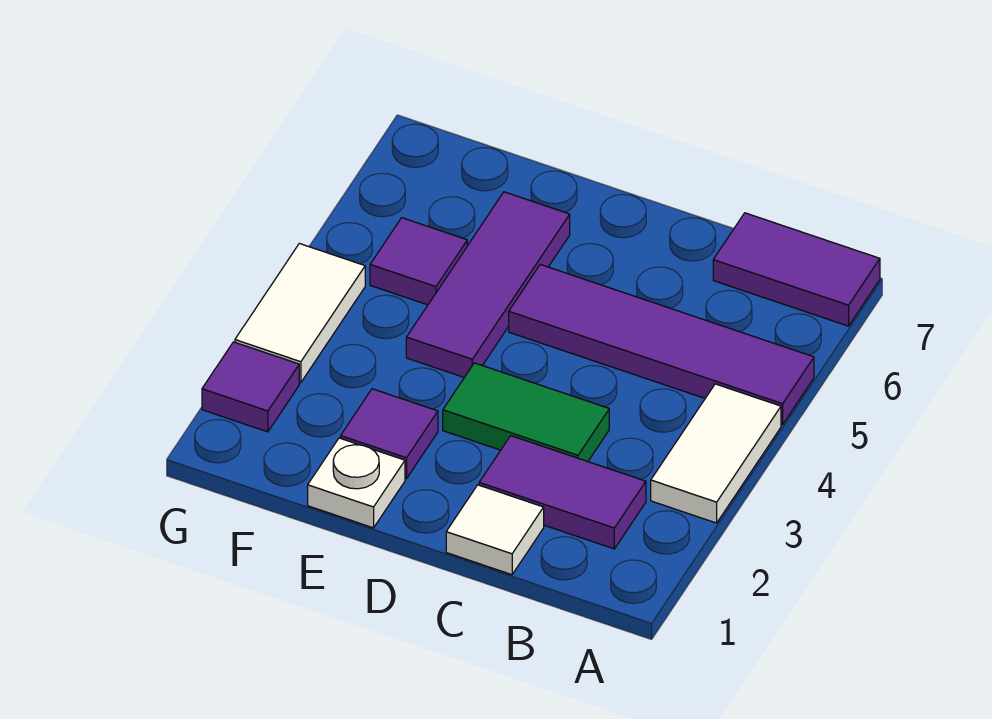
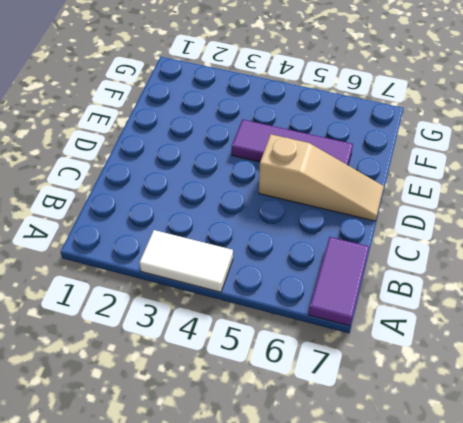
tan 1x3 slope [259,134,384,221] -> purple 1x4 tile [509,265,814,425]
none -> purple 1x2 tile [479,436,646,549]
none -> white 1x1 tile [446,485,544,575]
none -> green 1x2 tile [443,363,609,462]

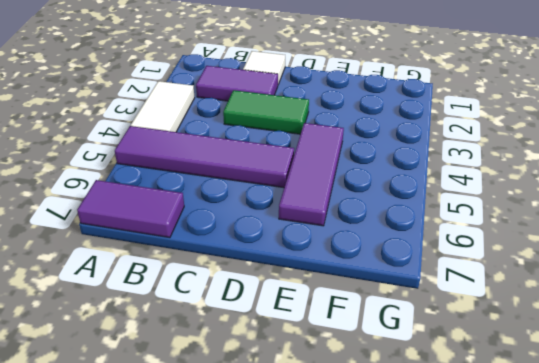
none -> white 1x1 plate [308,438,405,528]
none -> purple 1x1 tile [341,389,438,479]
none -> purple 1x1 tile [370,218,467,305]

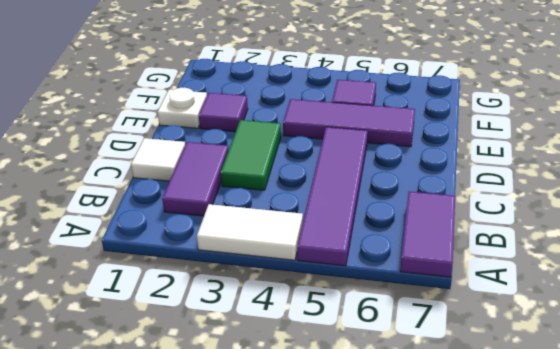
none -> purple 1x1 tile [202,342,299,432]
none -> white 1x2 tile [235,243,365,383]

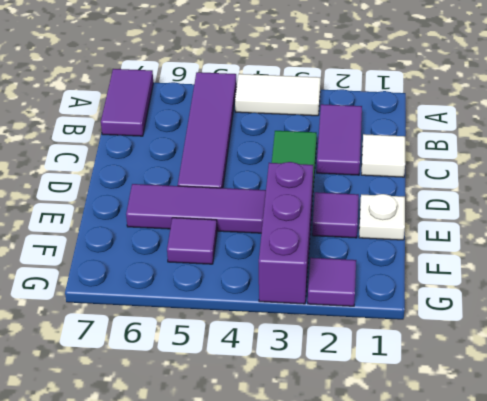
purple 1x3 brick [259,162,313,304] -> white 1x2 tile [235,243,365,383]

